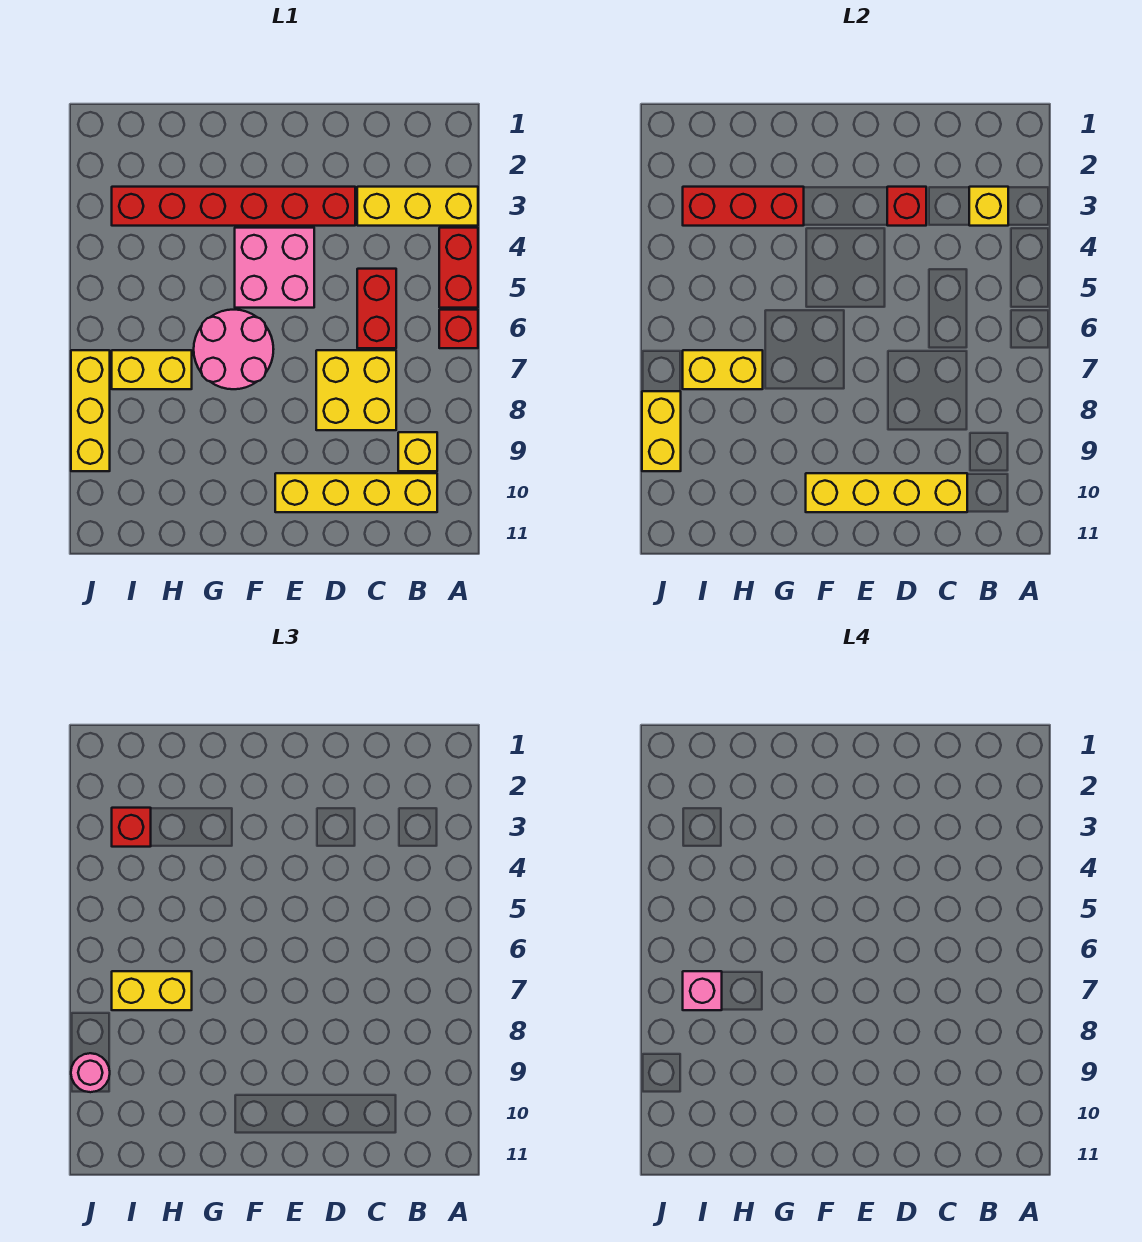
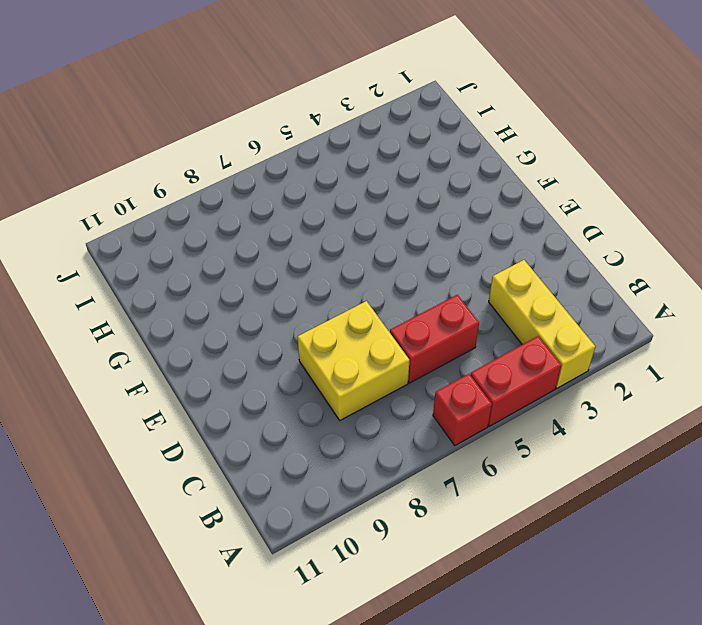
none -> yellow 1x1 brick [398,432,437,471]
none -> yellow 1x4 brick [275,473,437,512]
none -> red 1x6 brick [112,187,355,226]

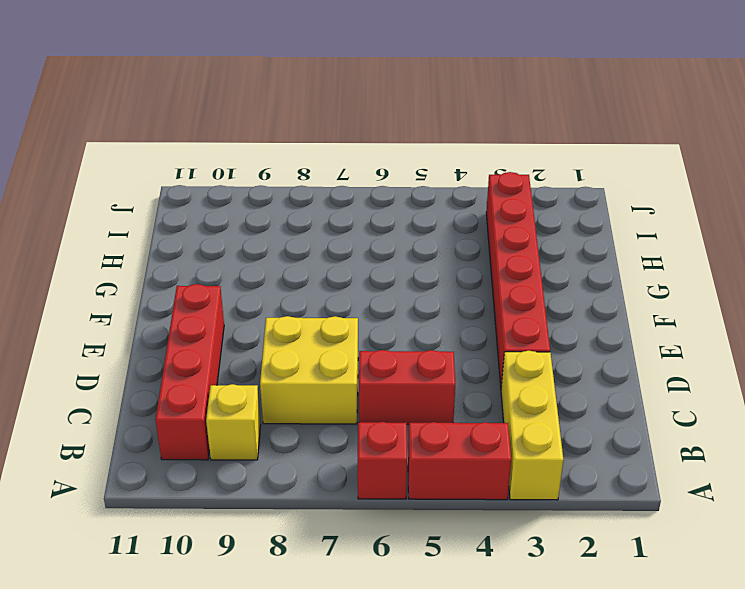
red 1x4 brick [156,284,224,460] -> yellow 1x4 brick [275,473,437,512]
none -> pink 2x2 brick [235,228,314,308]
none -> pink 2x2 round brick [194,310,274,389]
none -> yellow 1x2 brick [112,350,192,389]

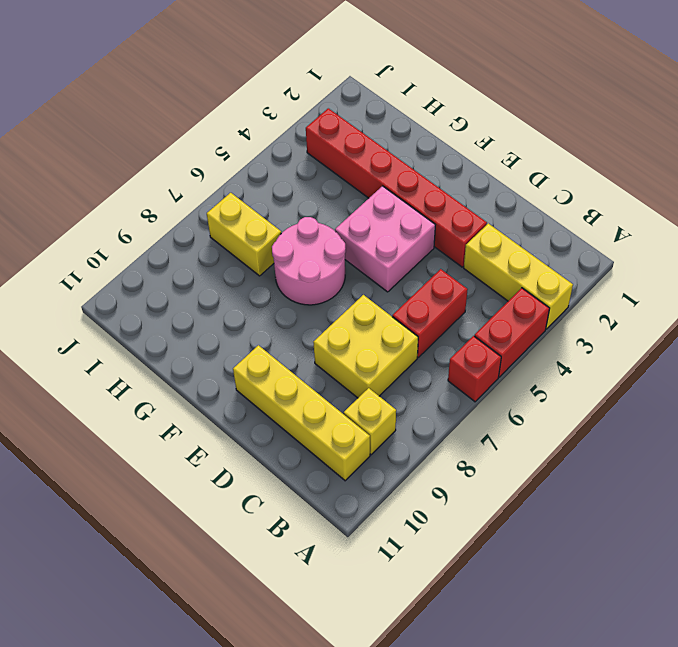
none -> yellow 1x3 brick [71,350,110,471]
none -> yellow 1x1 brick [969,187,1008,226]
none -> yellow 1x4 brick [806,473,967,512]

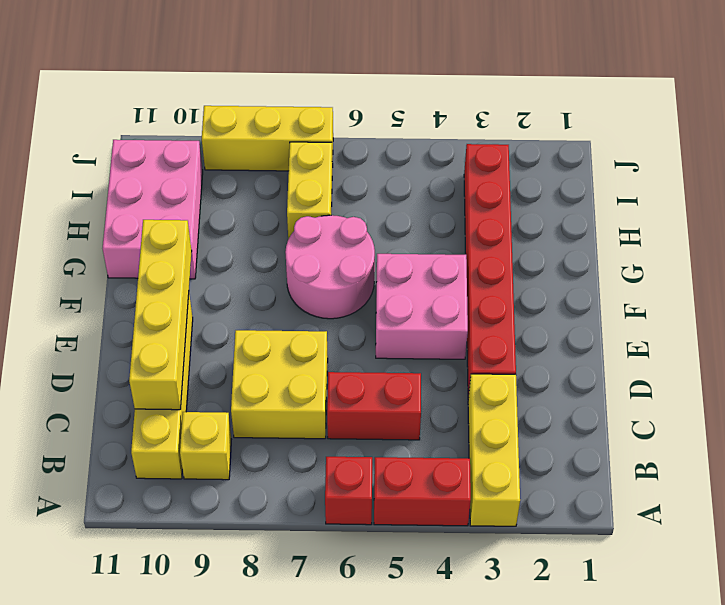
pink 2x3 brick [103,140,203,279] -> none
none -> yellow 1x1 brick [969,187,1008,226]
none -> red 1x1 brick [887,187,926,226]
none -> red 1x3 brick [683,187,804,226]

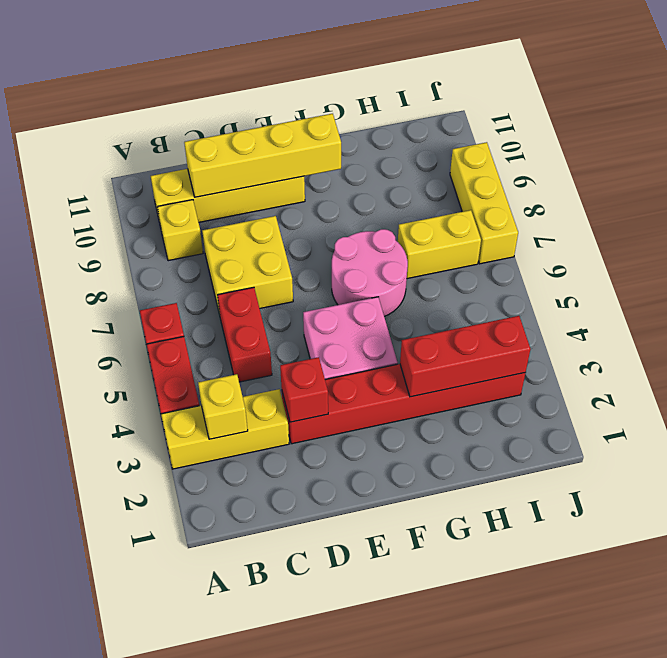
none -> yellow 1x2 brick [683,350,763,389]
none -> yellow 1x2 brick [642,391,681,471]
none -> yellow 1x2 brick [112,971,192,1010]

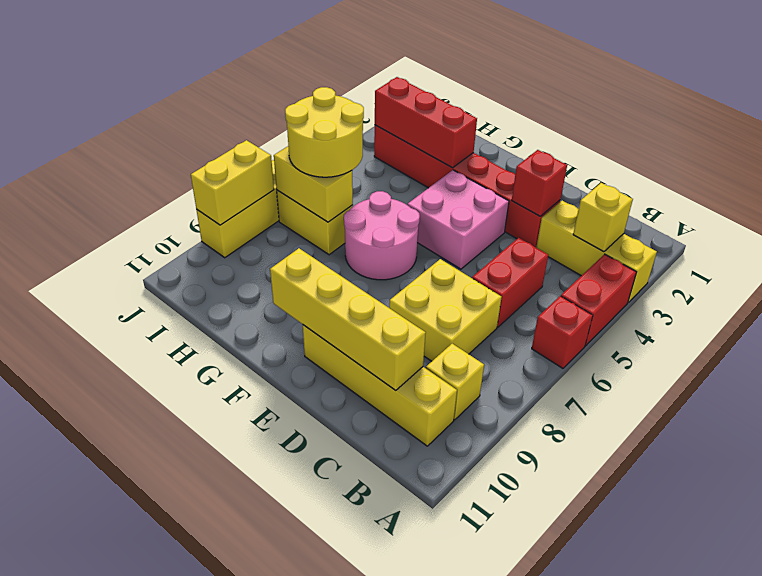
yellow 2x2 round brick [285,87,364,177] -> yellow 1x2 brick [112,971,192,1010]
none -> red 1x1 brick [112,808,151,847]
none -> pink 1x1 round brick [71,1053,110,1092]
none -> pink 1x1 brick [683,971,722,1010]

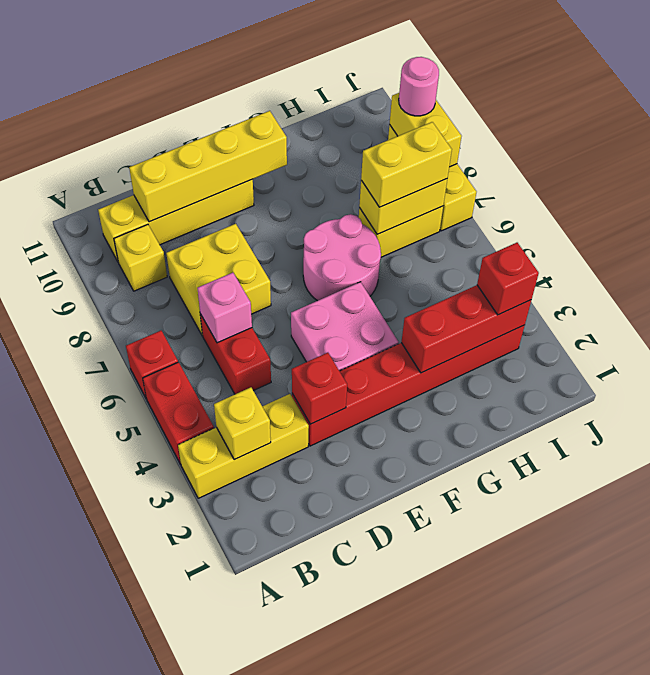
pink 1x1 brick [197,273,252,343] -> pink 1x1 brick moved to [683,971,722,1010]

